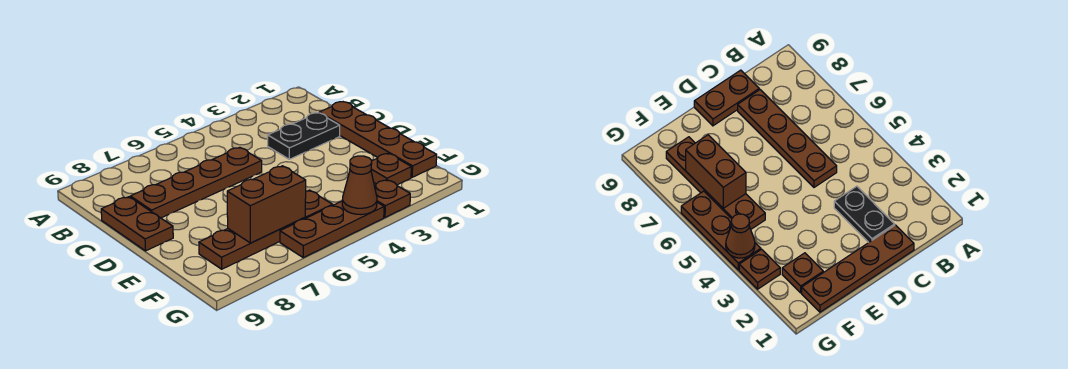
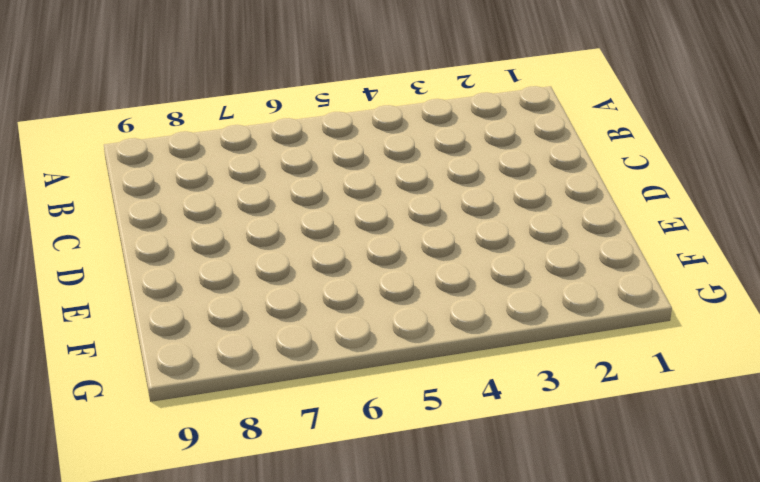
none -> brown 1x4 plate [319,102,437,177]
none -> black 1x2 plate [268,113,340,159]

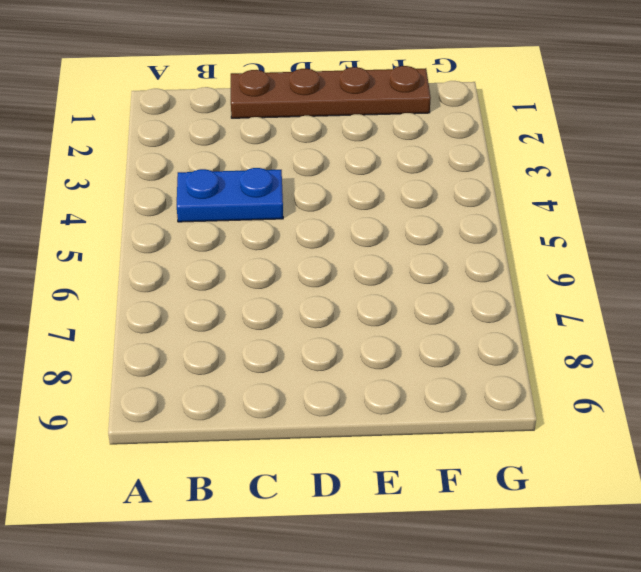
blue 1x2 plate [177,168,283,222] -> none
none -> black 1x2 plate [268,113,340,159]
none -> brown 1x4 plate [130,147,262,218]

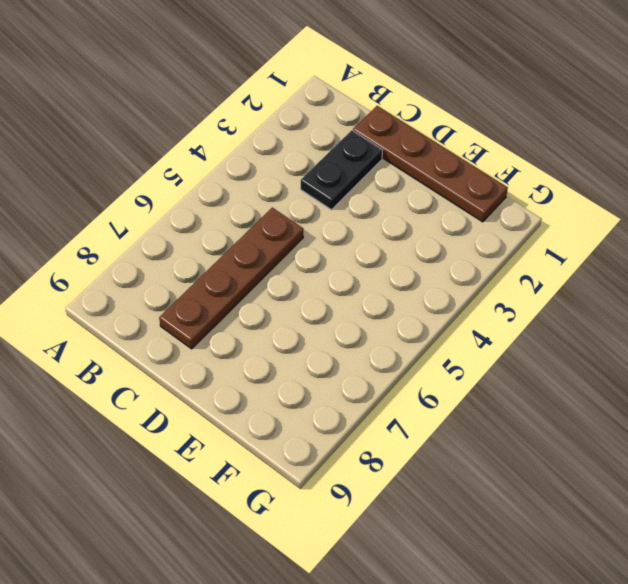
none -> brown 1x2 plate [101,197,173,251]
none -> brown 1x1 plate [371,153,411,185]

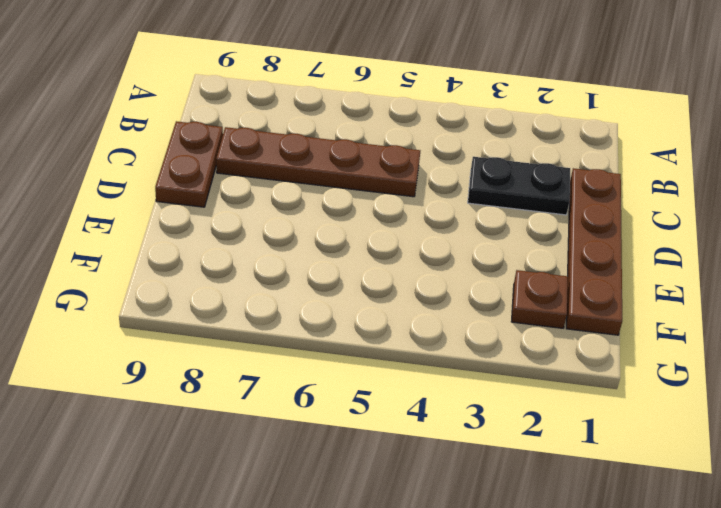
none -> brown 1x4 plate [199,190,333,269]
none -> brown 1x1 plate [375,180,410,217]

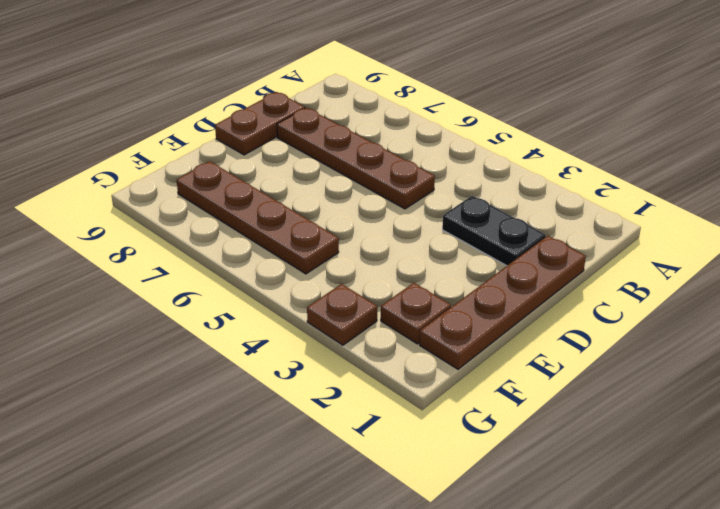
none -> brown 1x3 plate [280,201,384,258]
none -> brown 1x2 brick [227,166,306,243]

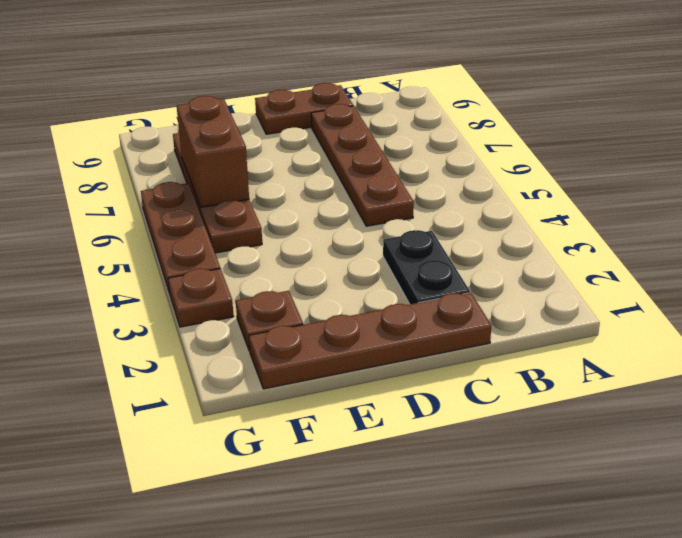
none -> brown 1x1 cone [342,156,377,215]

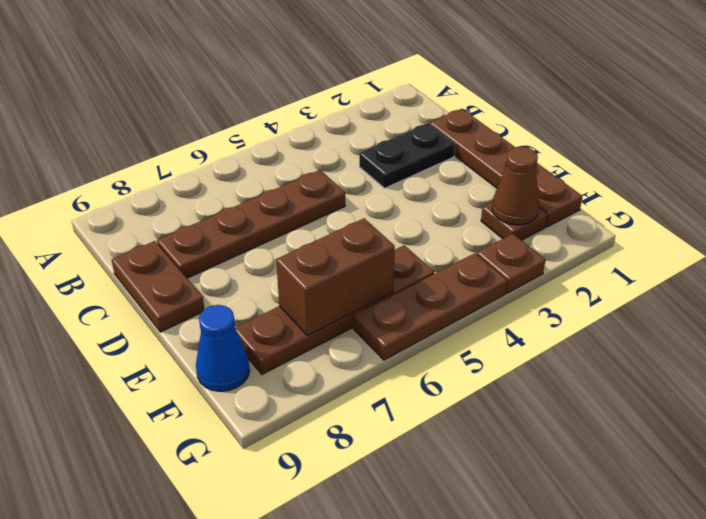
brown 1x1 cone [492,147,539,225] -> brown 1x1 cone moved to [342,156,377,215]
blue 1x1 cone [196,305,250,391] -> none

